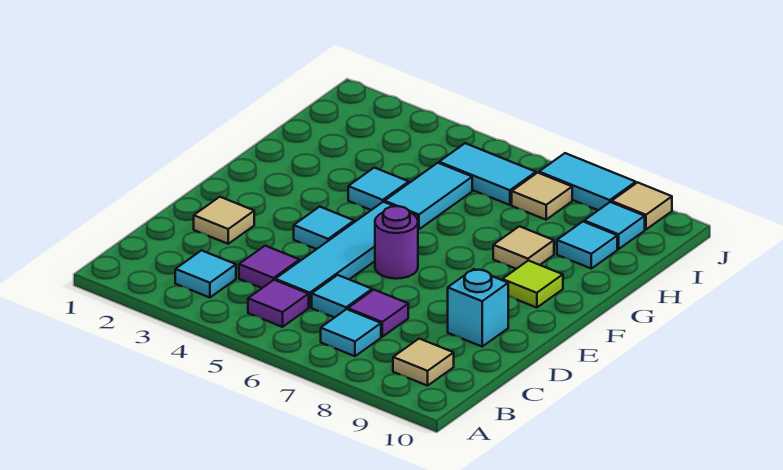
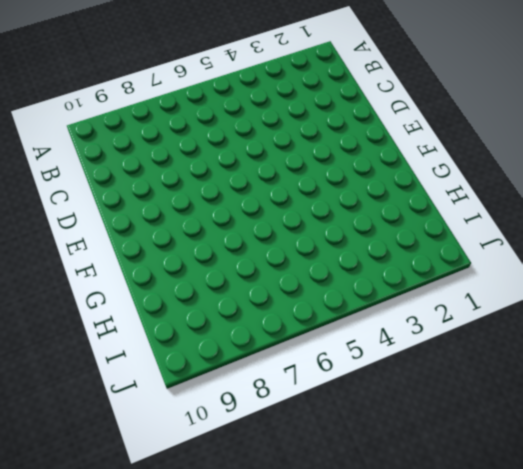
none -> cyan 1x1 tile [175,250,236,298]
none -> purple 1x1 tile [248,280,309,327]
none -> cyan 1x1 tile [321,309,381,356]

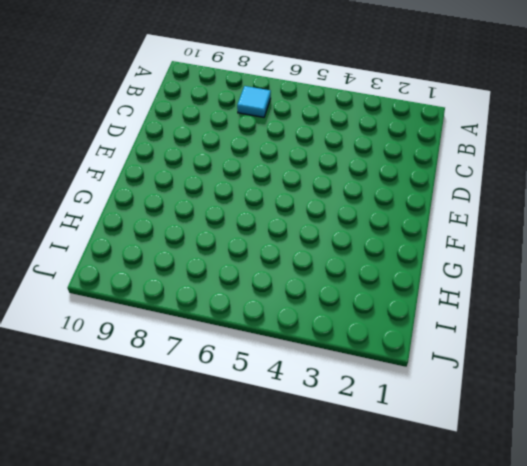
none -> cyan 1x1 tile [175,250,236,298]
none -> purple 1x1 tile [248,280,309,327]
none -> tan 1x1 tile [393,339,454,386]

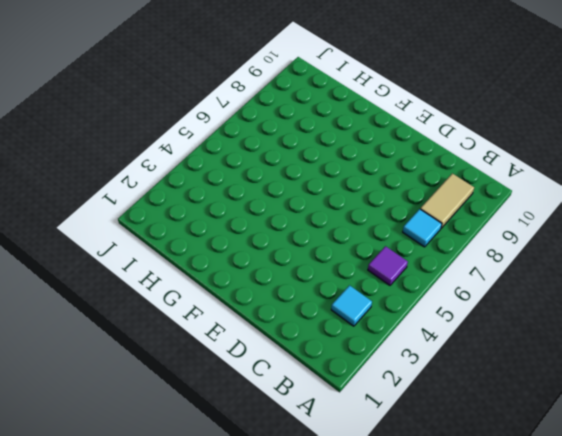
tan 1x2 tile [420,173,474,228] -> tan 1x1 tile [393,339,454,386]
none -> purple 1x1 tile [239,246,300,288]
none -> cyan 1x4 tile [275,202,418,307]
none -> cyan 1x1 tile [312,275,372,318]

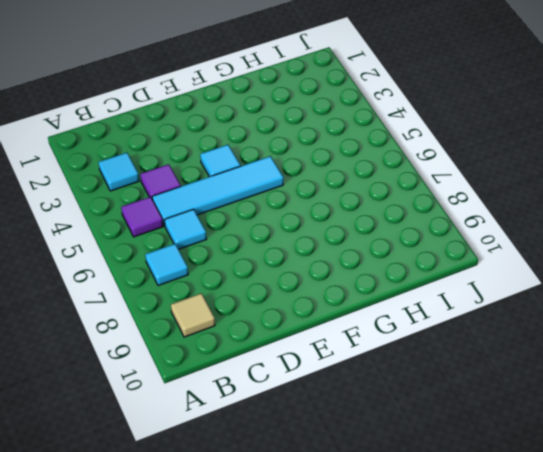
none -> purple 1x1 tile [348,290,408,337]
none -> tan 1x1 tile [194,197,254,244]
none -> cyan 1x1 brick [448,269,508,347]

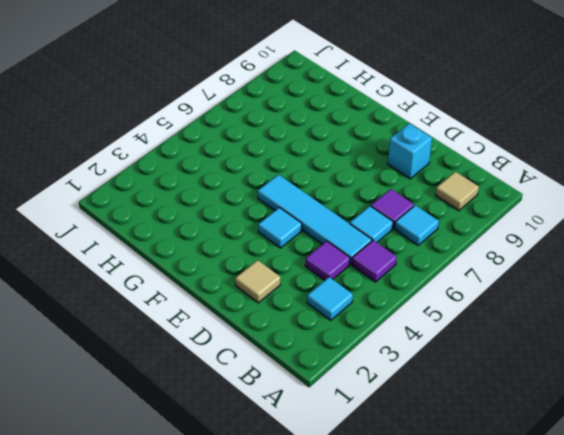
none -> purple 1x1 round brick [375,206,418,279]
none -> lime 1x1 tile [502,260,563,308]
none -> cyan 1x1 tile [348,168,409,210]

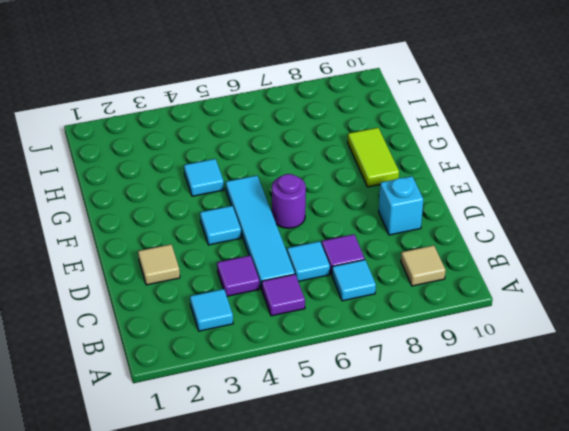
lime 1x2 tile [348,128,399,187] -> lime 1x1 tile [502,260,563,308]
none -> cyan 1x2 tile [385,163,472,229]
none -> tan 1x1 tile [493,226,554,269]
none -> cyan 1x1 tile [557,222,617,269]

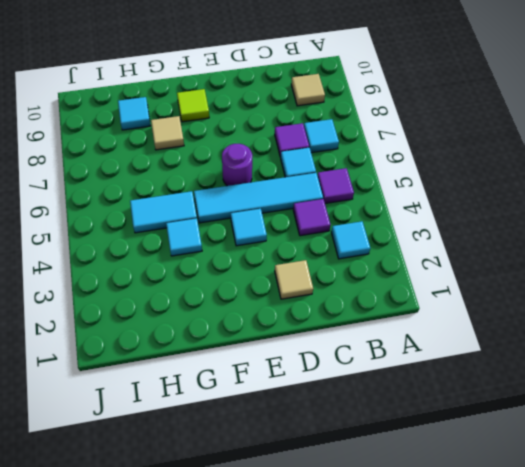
none -> cyan 1x1 brick [448,269,508,347]
none -> cyan 1x2 tile [439,143,536,205]
none -> tan 1x1 tile [512,173,572,220]

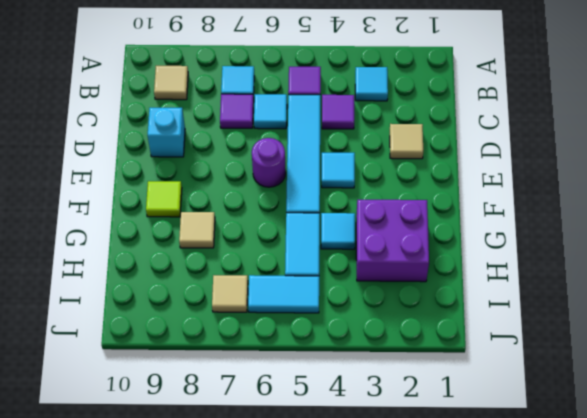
purple 2x2 brick [356,200,429,282] -> none
none -> cyan 1x1 tile [557,222,617,269]
none -> cyan 1x1 tile [584,202,645,249]
none -> cyan 1x2 tile [539,153,636,210]

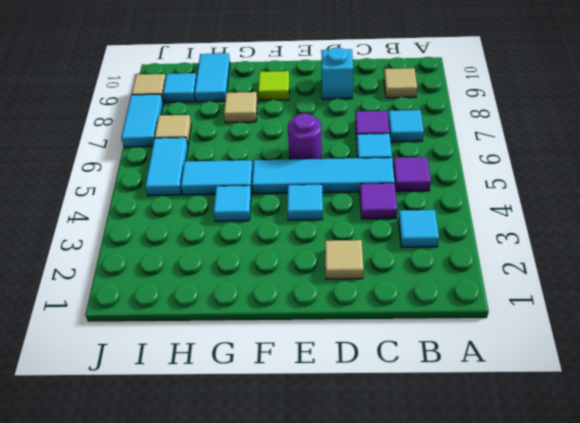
cyan 1x2 tile [195,53,230,102] -> cyan 1x1 tile [557,222,617,269]

